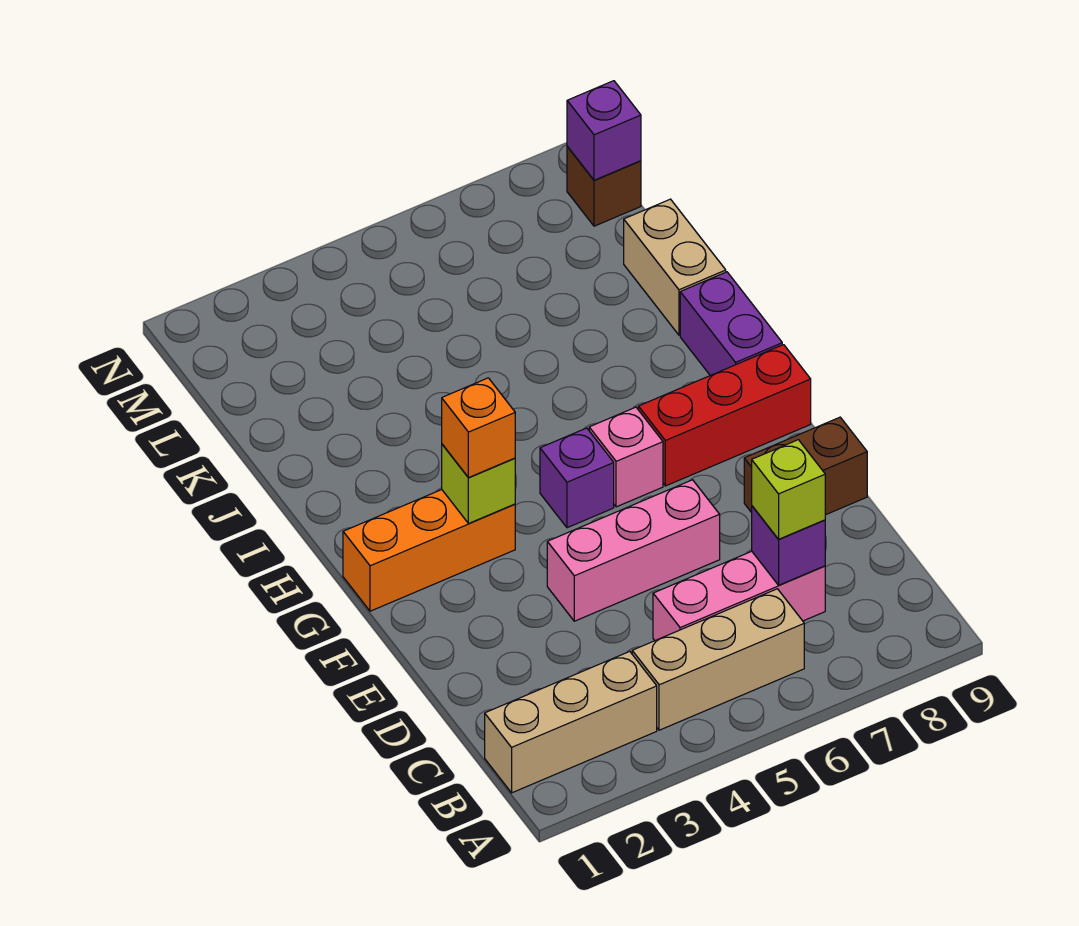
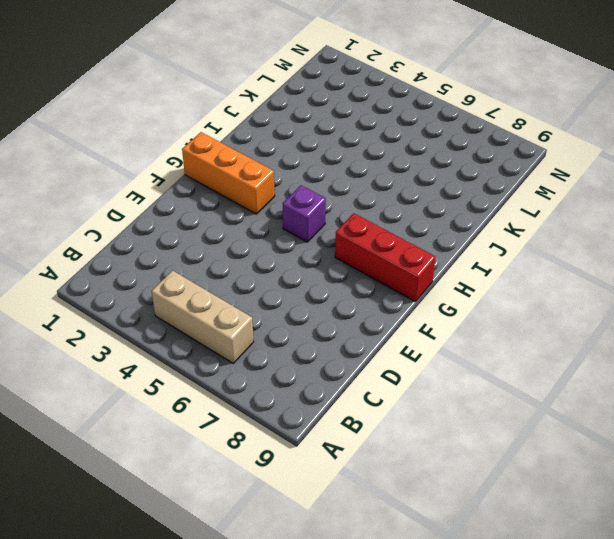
none -> tan 1x3 brick [485,651,657,793]
none -> pink 1x3 brick [653,551,825,640]
none -> pink 1x3 brick [547,480,720,621]

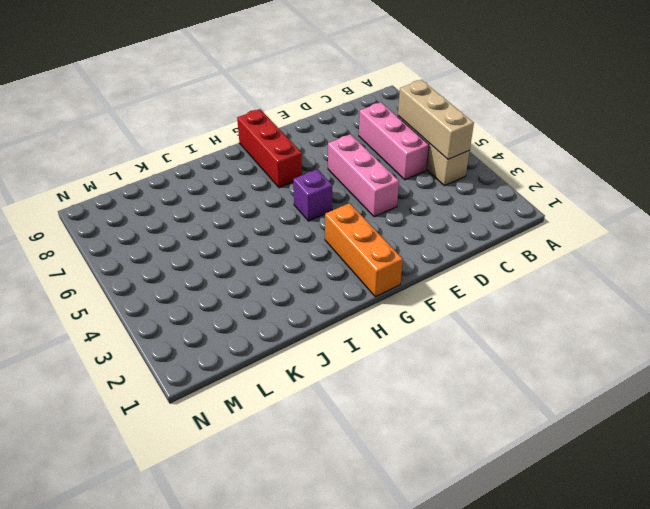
tan 1x3 brick [398,80,474,159] -> tan 1x3 brick moved to [485,651,657,793]
none -> brown 1x2 brick [744,417,867,515]
none -> pink 1x1 brick [589,407,663,507]
none -> purple 1x2 brick [680,272,782,375]

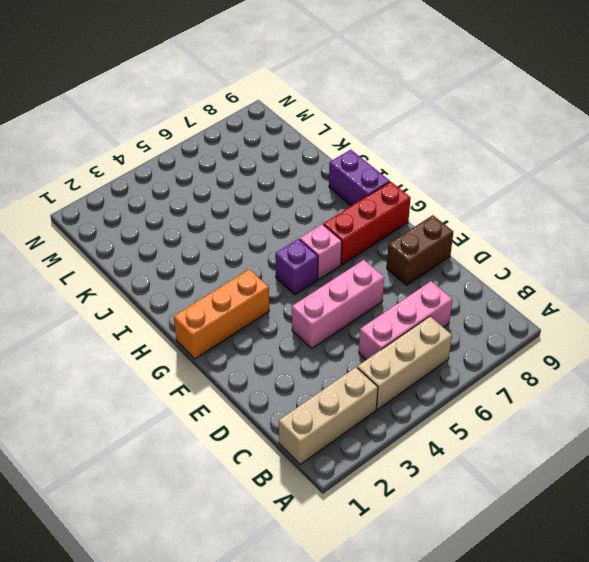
none -> tan 1x2 brick [624,199,726,335]
none -> brown 1x1 brick [567,147,641,226]
none -> purple 1x1 brick [752,506,825,585]

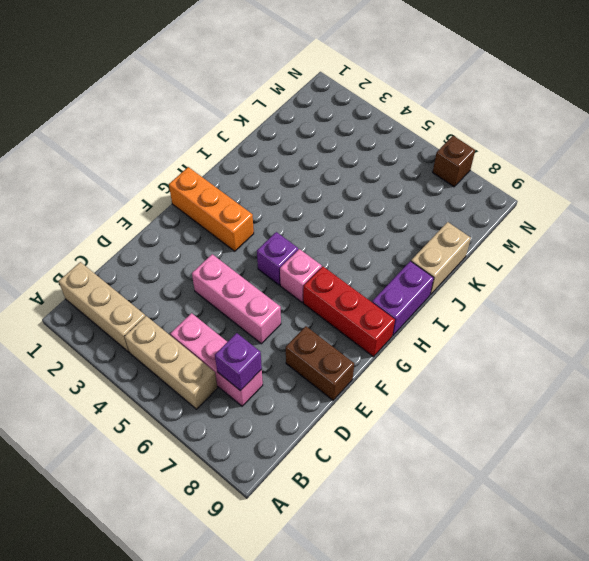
brown 1x1 brick [433,136,475,187] -> brown 1x1 brick moved to [567,147,641,226]
none -> lime 1x1 brick [442,444,515,524]
none -> purple 1x1 brick [567,81,641,180]
none -> lime 1x1 brick [752,440,825,539]

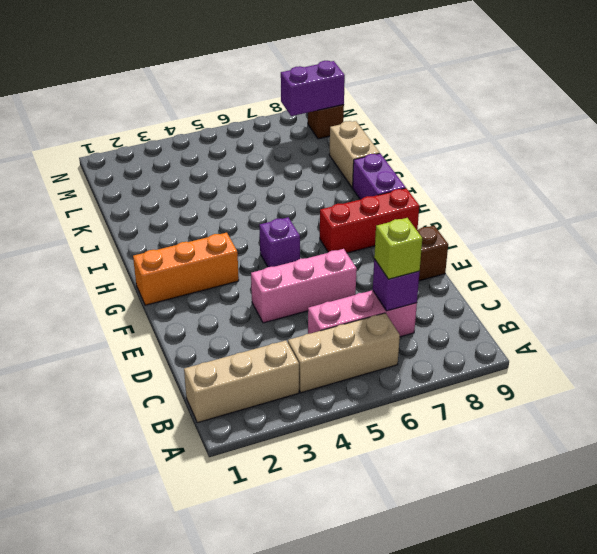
purple 1x2 brick [281,61,345,116] -> purple 1x1 brick [567,81,641,180]
none -> pink 1x1 brick [589,407,663,507]
none -> lime 1x1 brick [442,444,515,524]
none -> orange 1x1 brick [442,378,515,478]

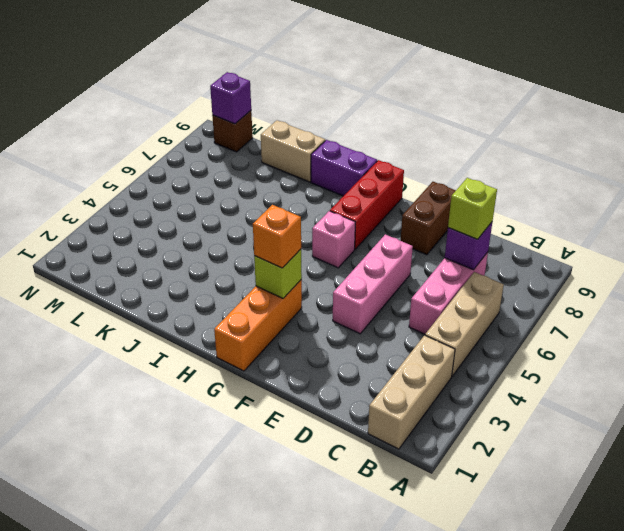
none -> purple 1x1 brick [540,428,614,528]

